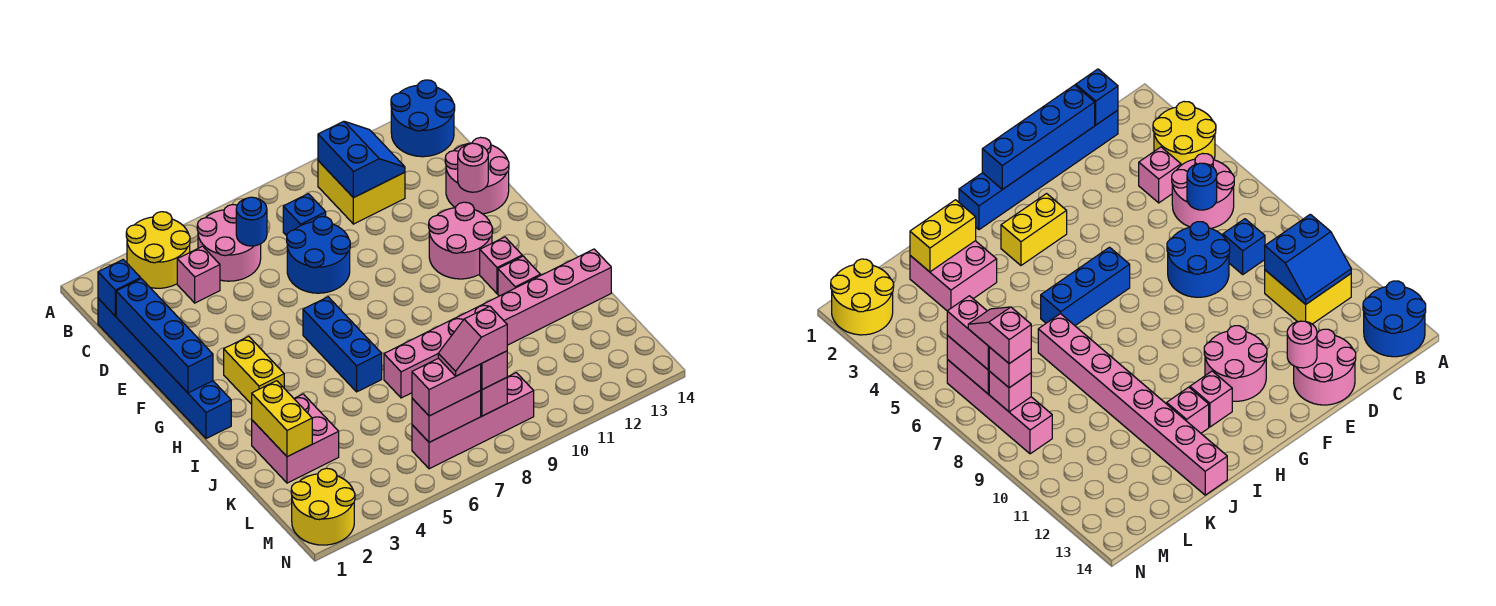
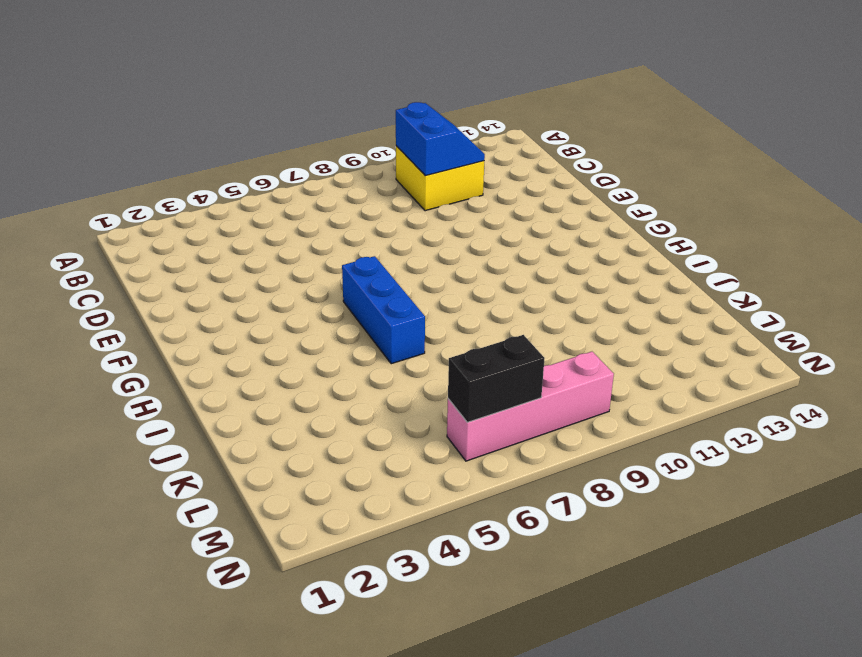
black 1x2 brick [448,335,545,423] -> pink 1x2 brick [412,391,481,442]
none -> yellow 2x2 round brick [126,212,190,288]
none -> blue 2x2 round brick [391,80,455,157]
none -> pink 2x2 round brick [197,205,261,281]

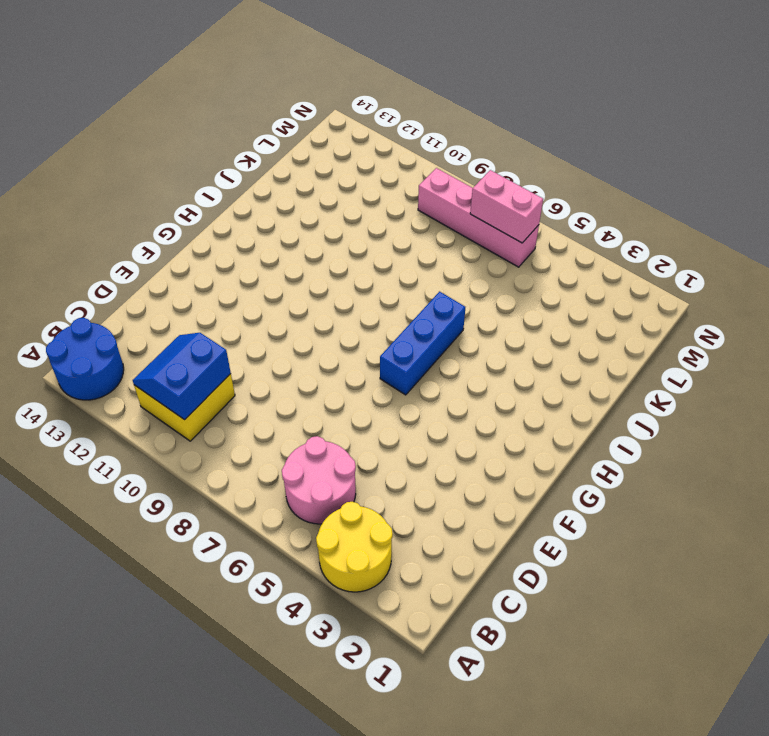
none -> blue 1x6 brick [98,299,231,439]
none -> pink 1x1 brick [177,246,220,303]
none -> blue 1x1 brick [283,194,326,236]

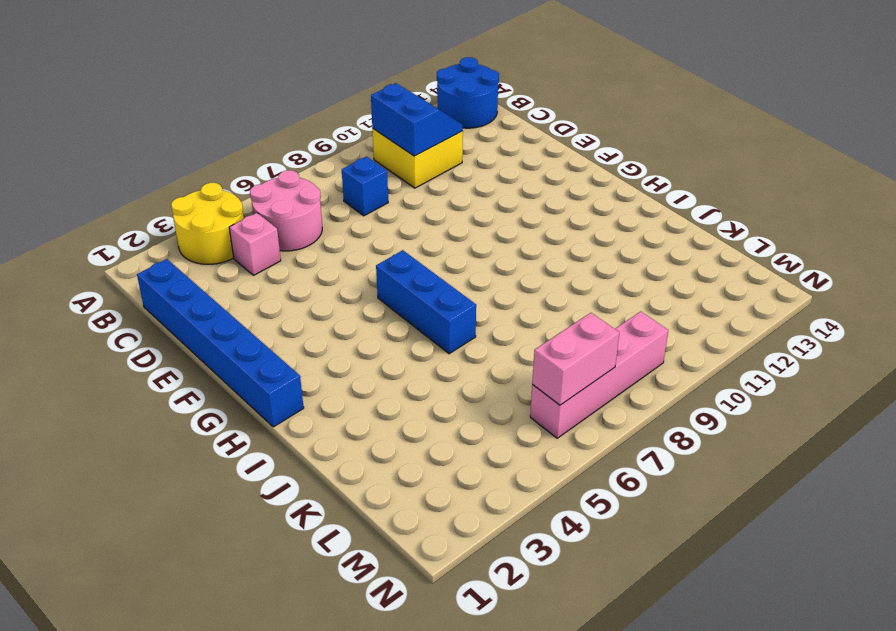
none -> blue 2x2 round brick [287,217,350,293]
none -> pink 2x2 round brick [445,137,509,214]
none -> pink 2x2 round brick [429,202,493,279]

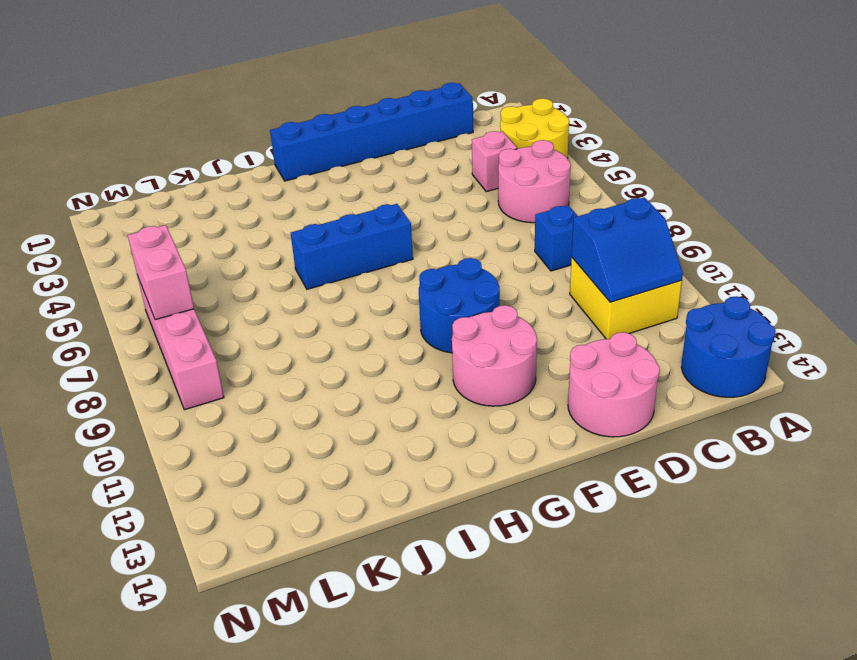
blue 2x2 round brick [419,258,500,353] -> blue 2x2 round brick moved to [287,217,350,293]
none -> yellow 1x2 brick [224,336,284,404]
none -> pink 1x1 brick [480,237,522,294]
none -> pink 1x1 brick [498,256,540,296]

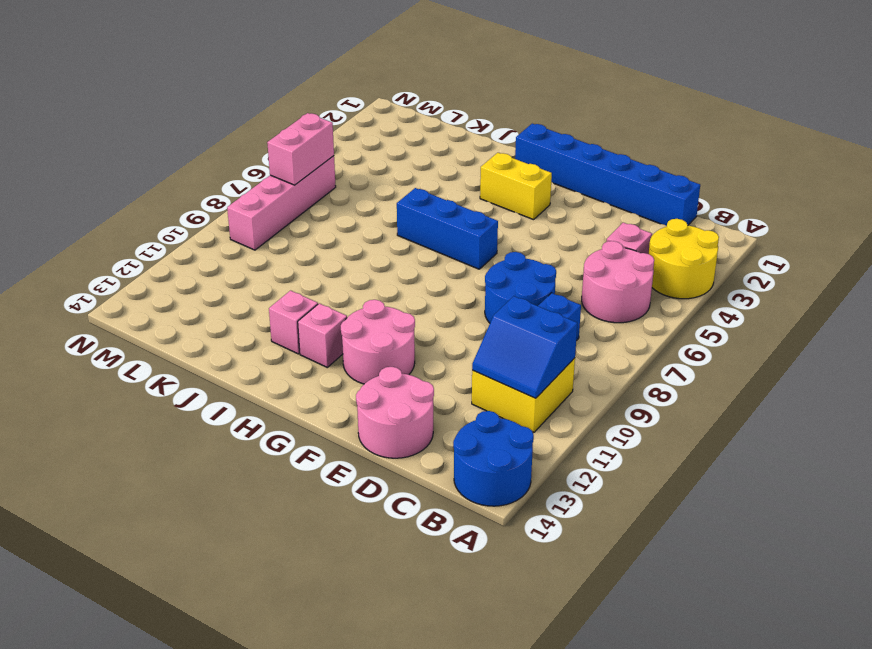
none -> pink 2x2 brick [252,394,339,483]
none -> pink 1x8 brick [384,249,611,398]
none -> yellow 2x2 round brick [291,468,355,545]

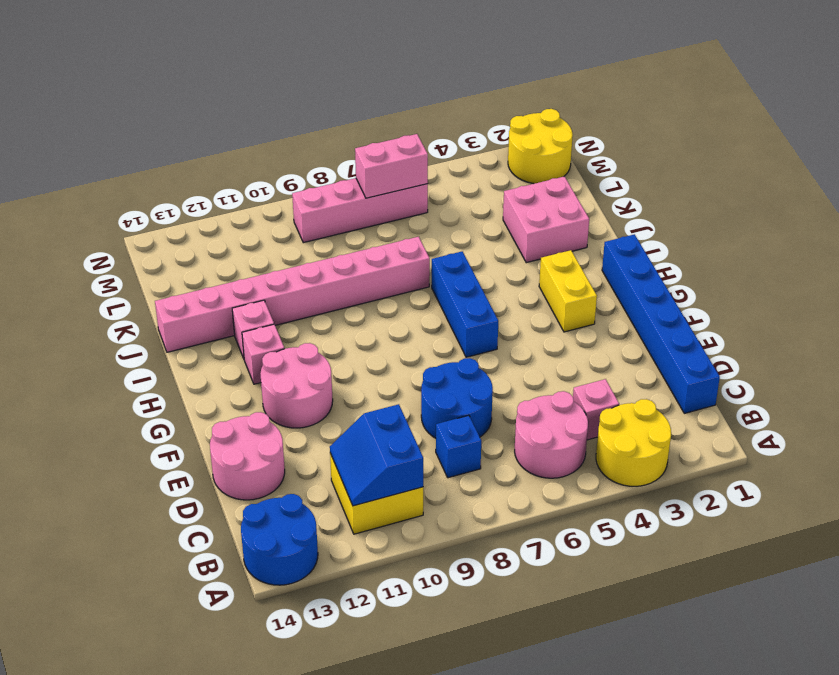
none -> blue 1x1 brick [98,260,141,316]
none -> blue 1x1 round brick [236,197,267,246]
none -> blue 1x4 brick [116,279,213,393]

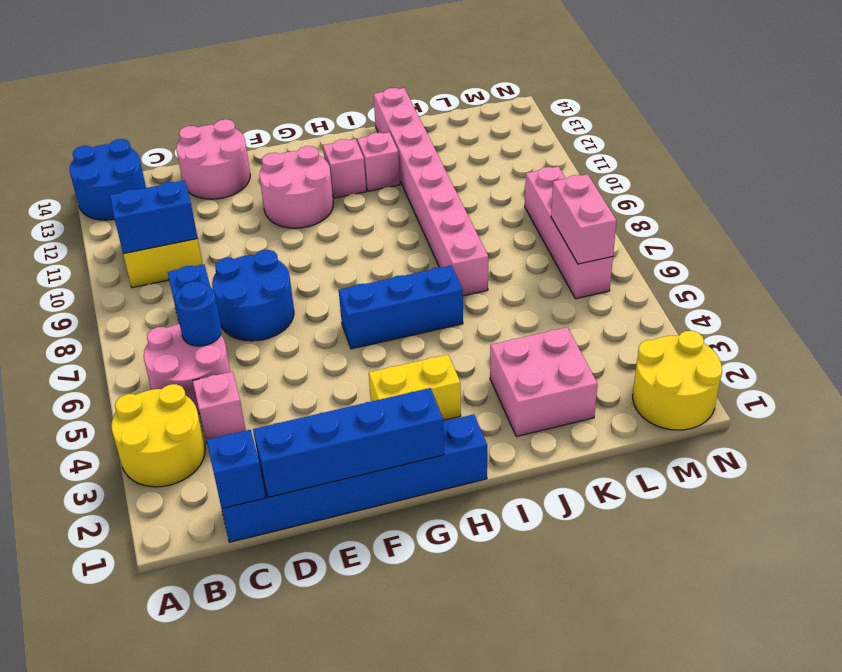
none -> pink 1x1 round brick [458,143,488,192]
none -> yellow 1x2 brick [252,381,312,457]
none -> pink 1x1 brick [480,378,507,416]

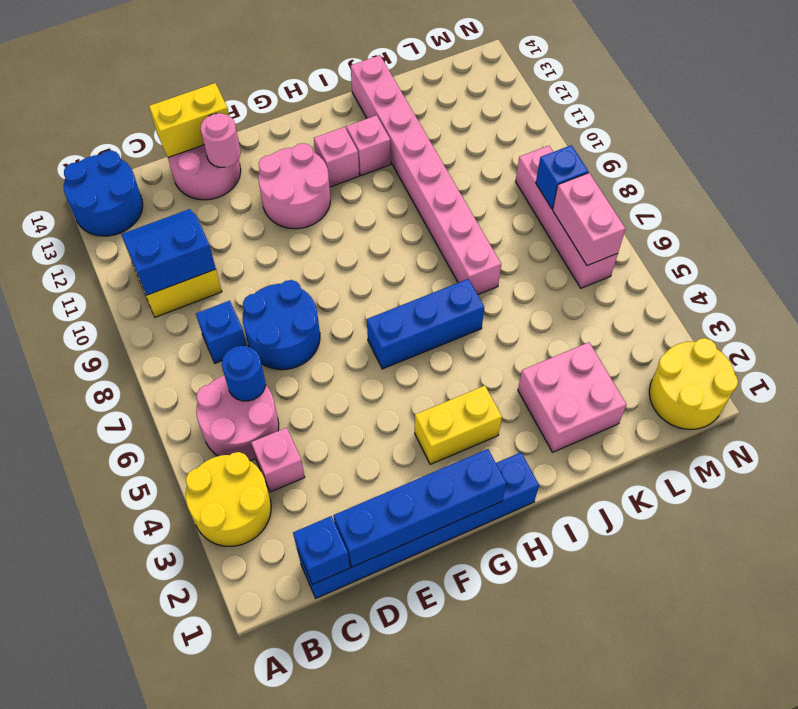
yellow 1x2 brick [149,83,229,157] -> yellow 1x2 brick moved to [252,381,312,457]
blue 1x1 brick [536,145,588,209] -> pink 1x1 brick [480,378,507,416]
none -> pink 1x2 brick [412,358,481,416]
none -> pink 1x1 brick [481,351,507,390]
none -> pink 1x2 slope [438,306,507,376]

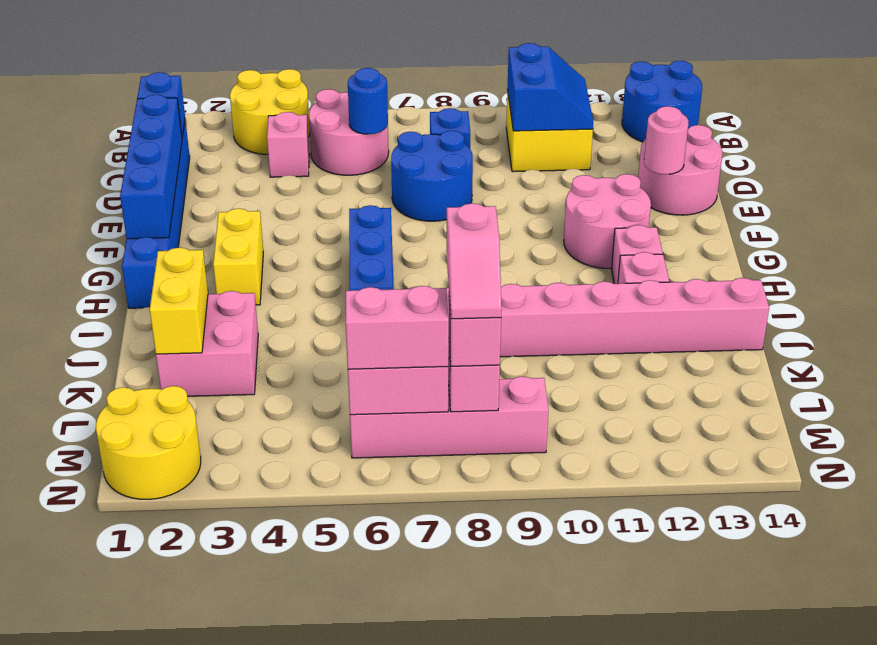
pink 1x2 slope [447,203,502,319] -> pink 1x2 slope turned to [438,306,507,376]

